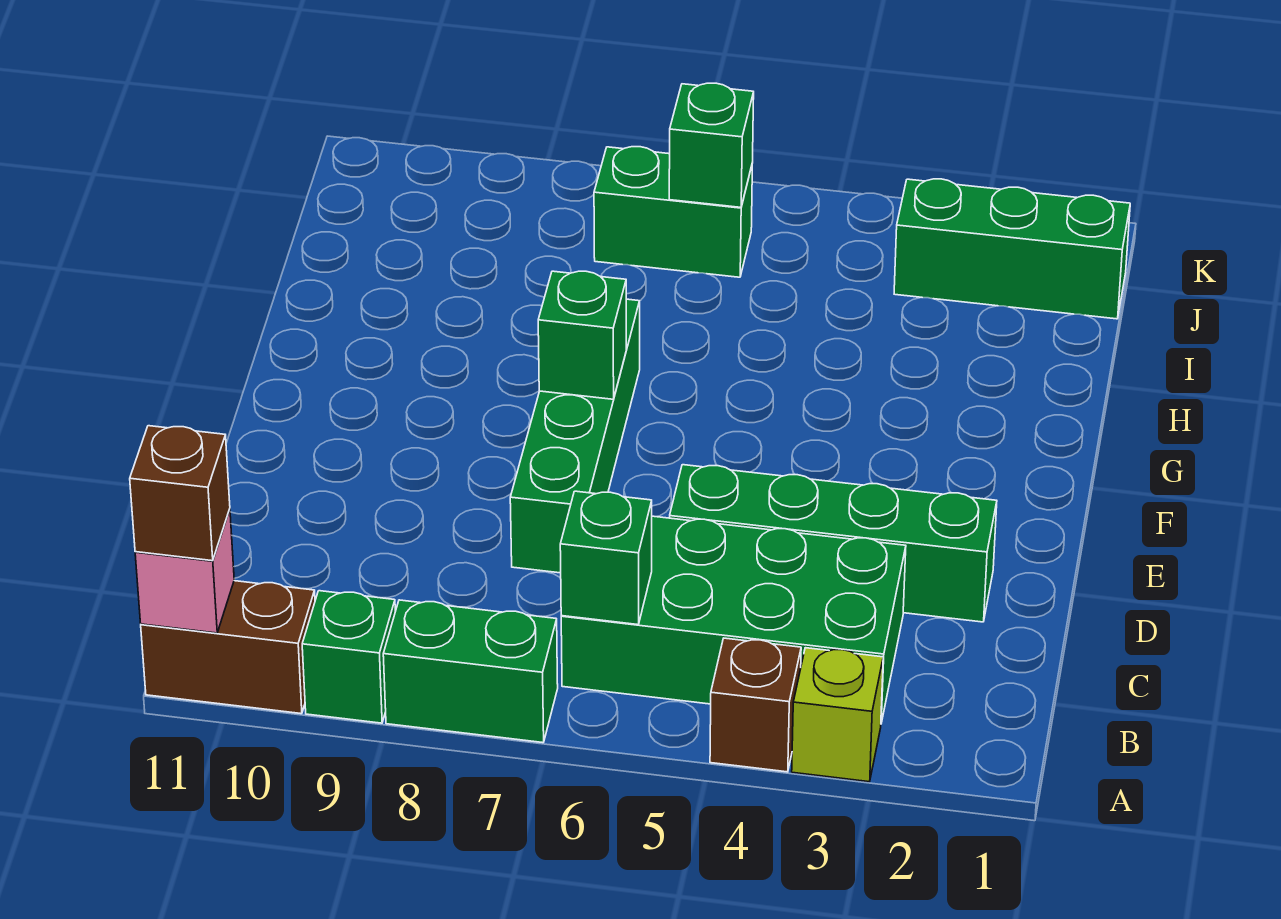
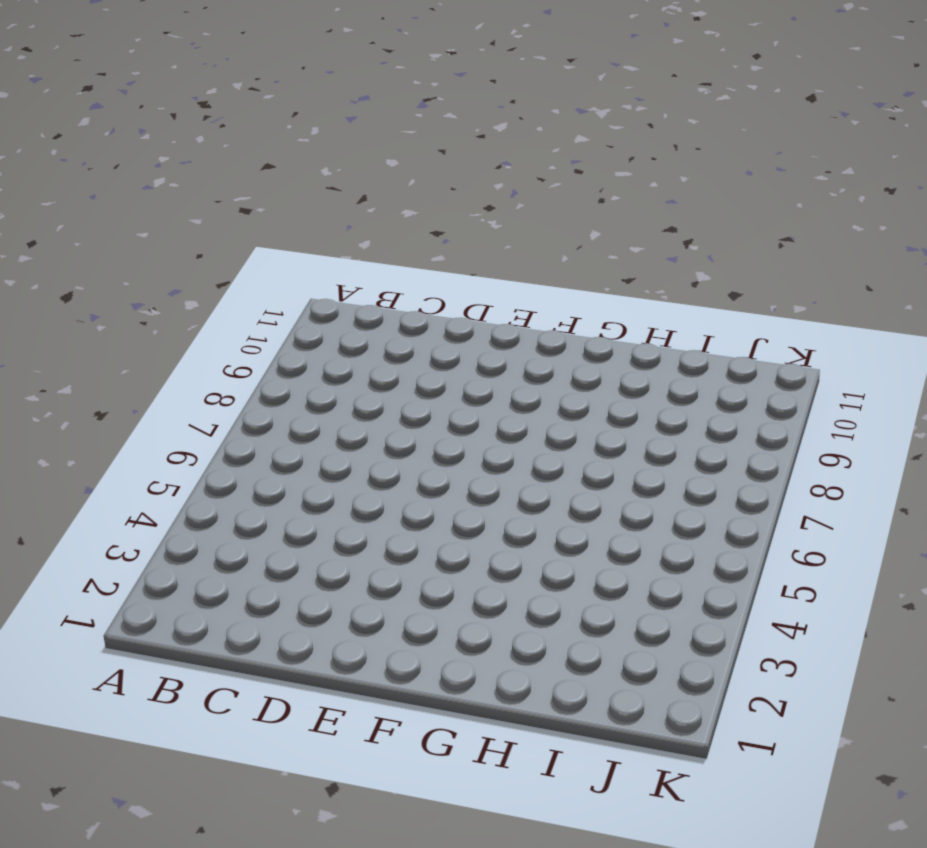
none -> lime 1x1 brick [792,648,883,782]
none -> brown 1x1 brick [710,638,801,772]
none -> green 1x2 brick [383,600,558,743]

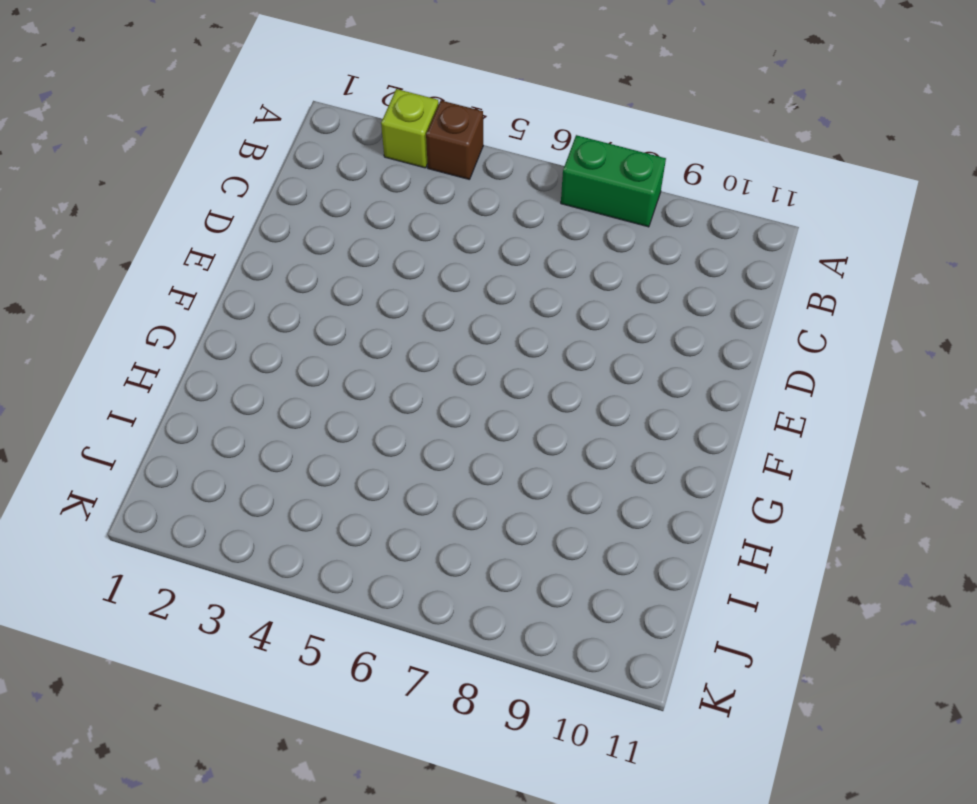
none -> green 1x1 brick [302,591,395,723]
none -> brown 1x2 brick [141,581,315,714]
none -> green 2x4 brick [561,516,906,723]

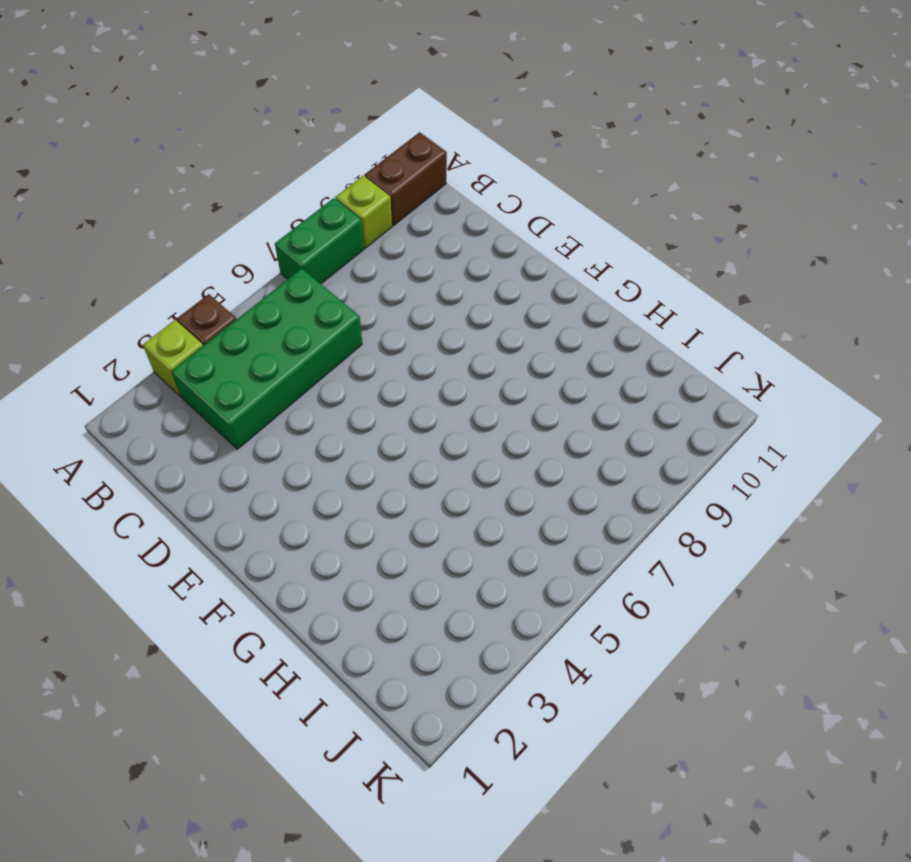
lime 1x1 brick [336,176,392,248] -> green 1x1 brick [302,591,395,723]
none -> green 1x4 brick [670,465,997,622]
none -> green 1x4 brick [510,299,640,573]
none -> green 1x3 brick [894,179,1130,319]

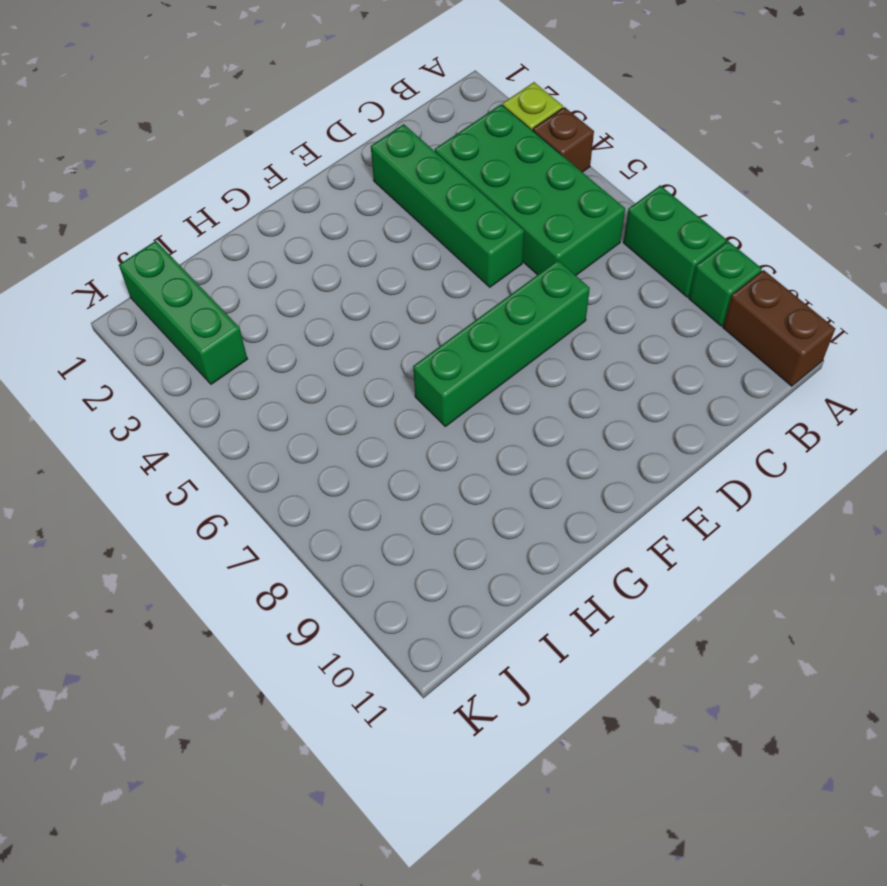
none -> green 1x2 brick [594,147,752,277]
none -> pink 1x1 brick [135,509,234,633]
none -> green 1x1 brick [560,491,652,625]

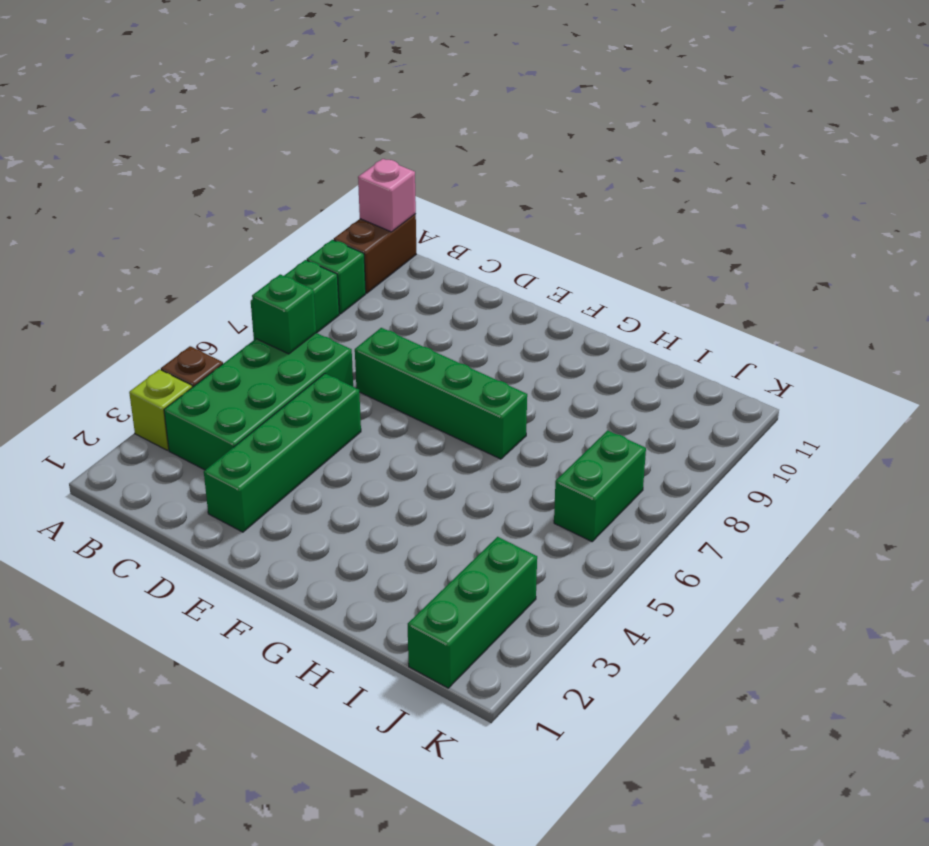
none -> green 1x1 brick [538,271,626,399]
none -> green 1x1 brick [669,83,754,207]
none -> brown 1x1 brick [130,426,230,561]

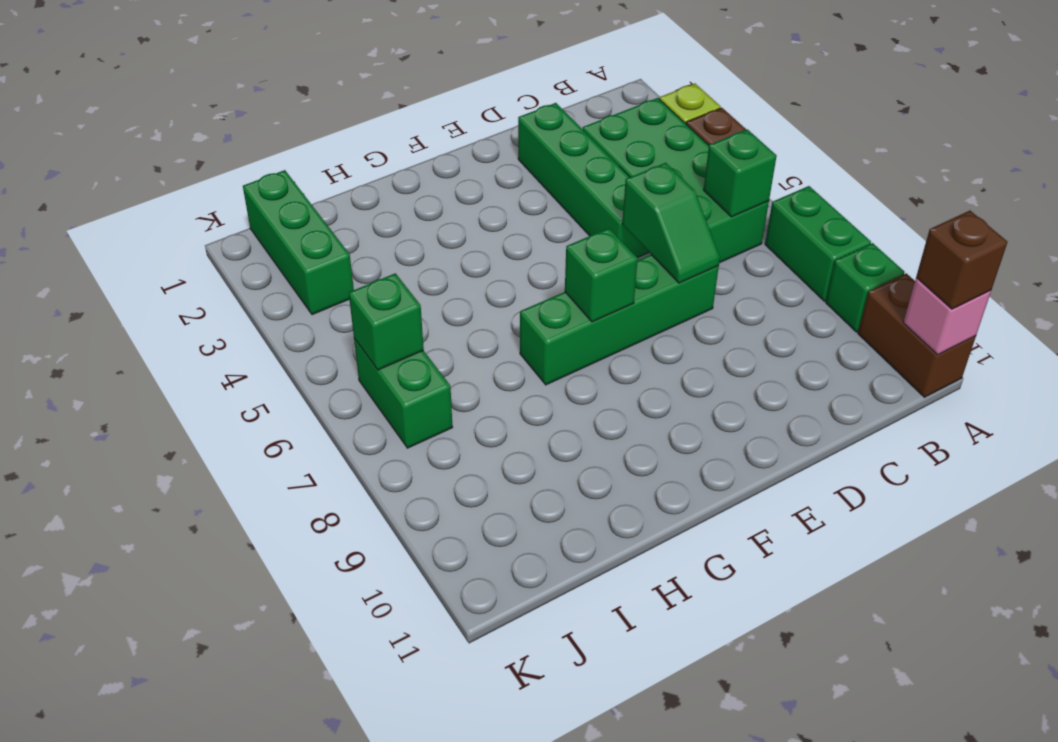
green 1x2 slope [622,163,720,283] -> none

